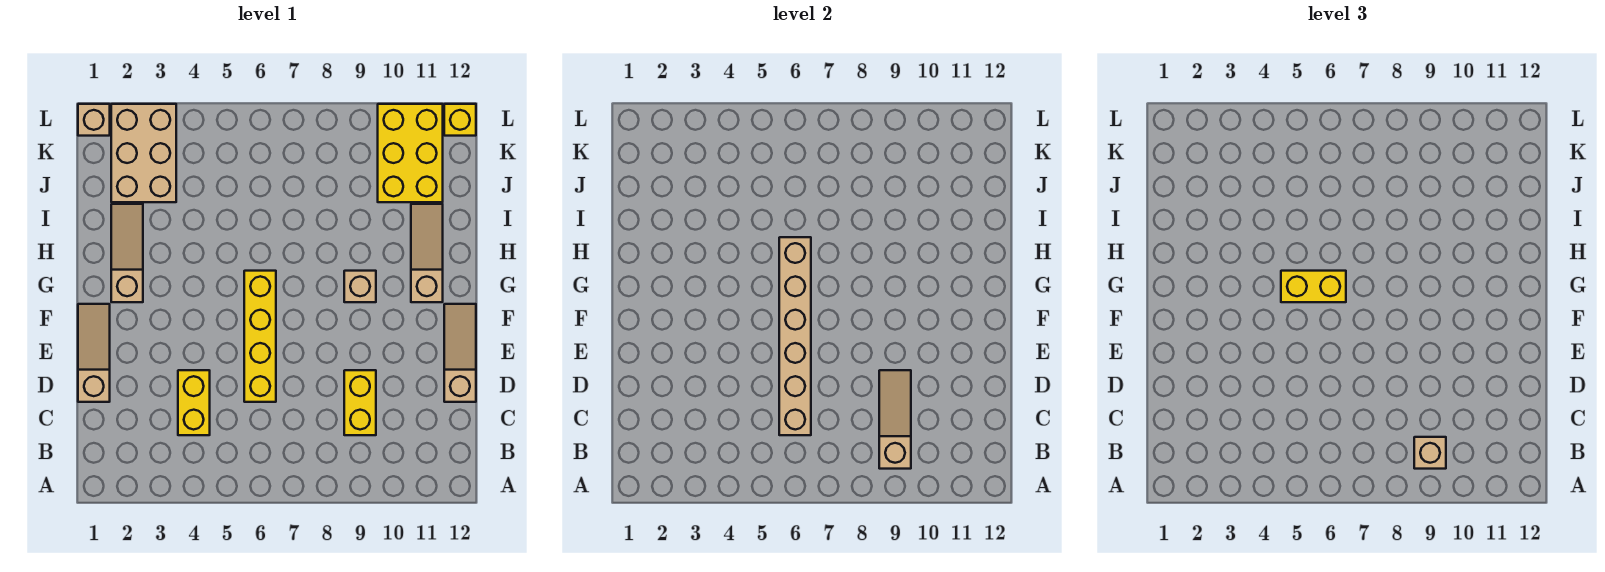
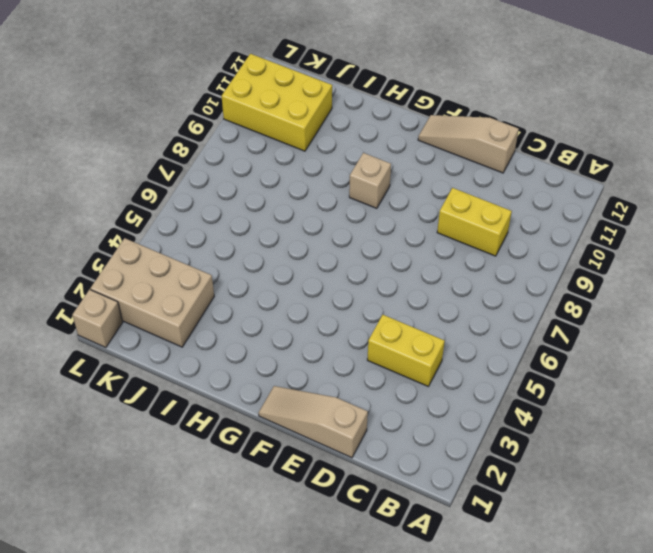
none -> yellow 1x4 brick [244,271,276,402]
none -> tan 1x3 slope [111,204,143,302]
none -> tan 1x3 slope [411,204,443,302]

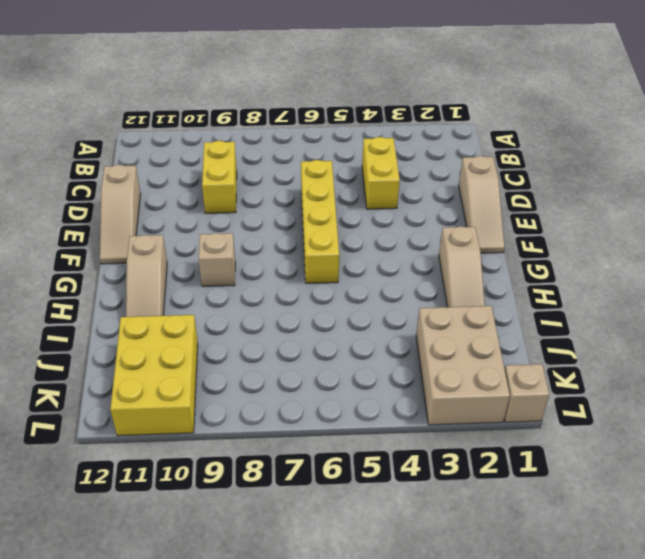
none -> yellow 1x1 brick [444,104,476,136]
none -> tan 1x3 slope [879,370,911,469]
none -> tan 1x6 brick [779,237,811,435]

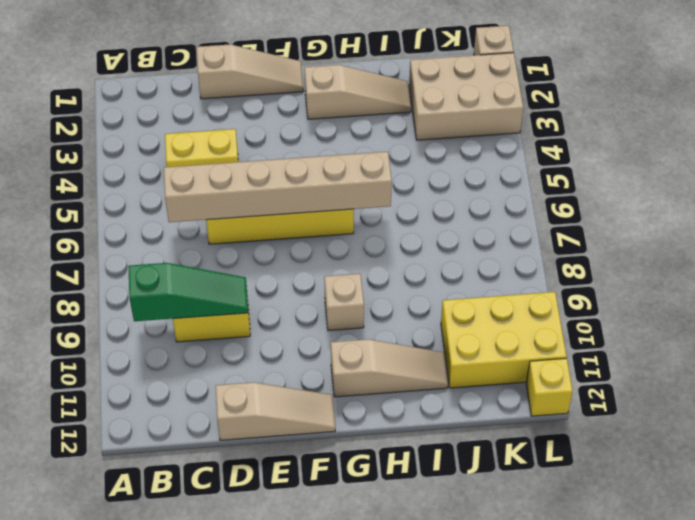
green 1x3 slope [128,263,248,321] -> tan 1x3 slope [879,370,911,469]
none -> tan 1x1 brick [1414,437,1446,469]
none -> yellow 1x2 brick [1281,271,1346,302]

